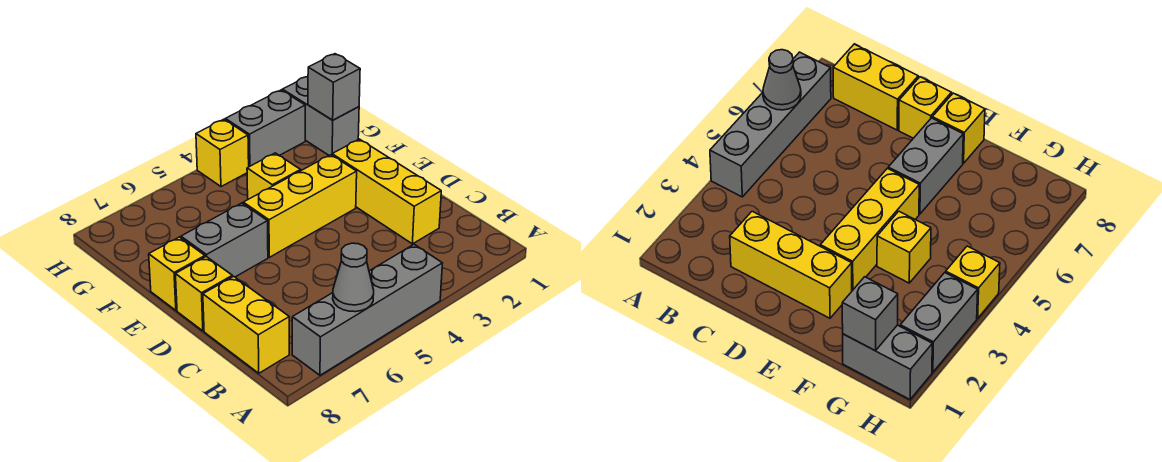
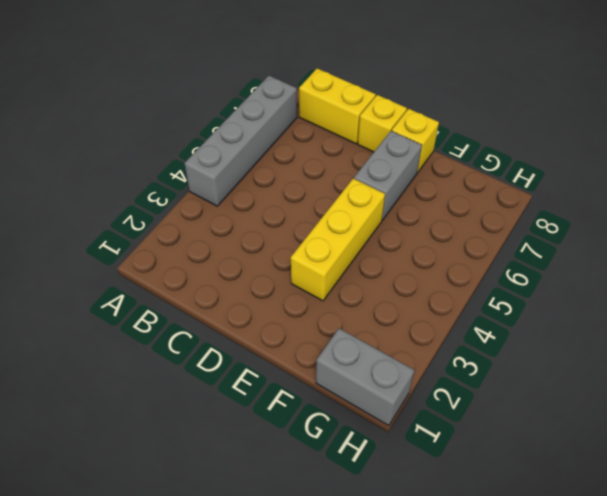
none -> yellow 1x3 brick [332,139,441,244]
none -> yellow 1x1 brick [247,153,301,199]
none -> grey 1x2 brick [225,90,305,167]

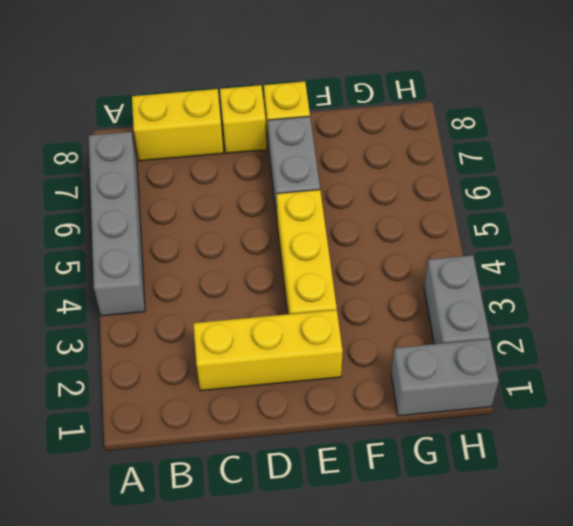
none -> yellow 1x1 brick [247,153,301,199]
none -> yellow 1x1 brick [196,119,249,187]
none -> grey 1x1 cone [333,243,374,312]

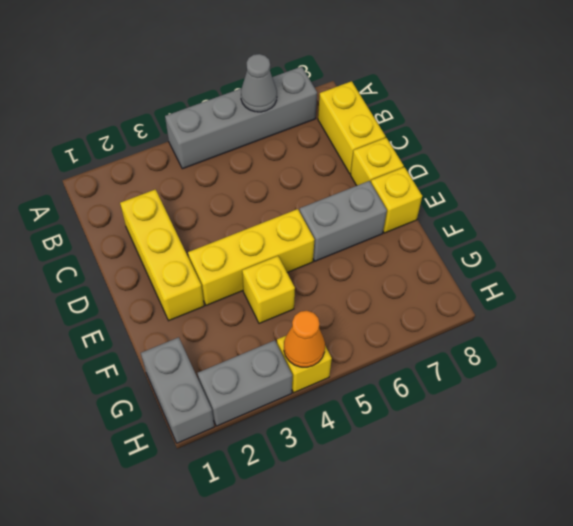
orange 1x1 cone [284,311,325,367] -> none
none -> grey 1x1 brick [308,54,360,120]

